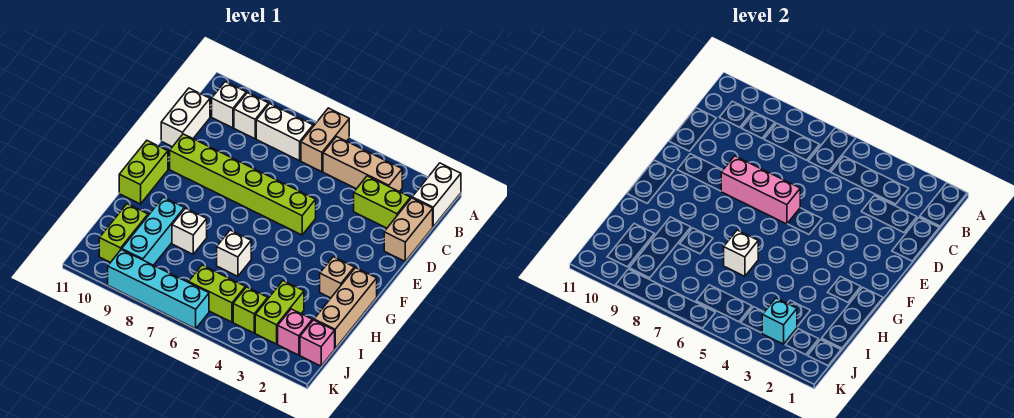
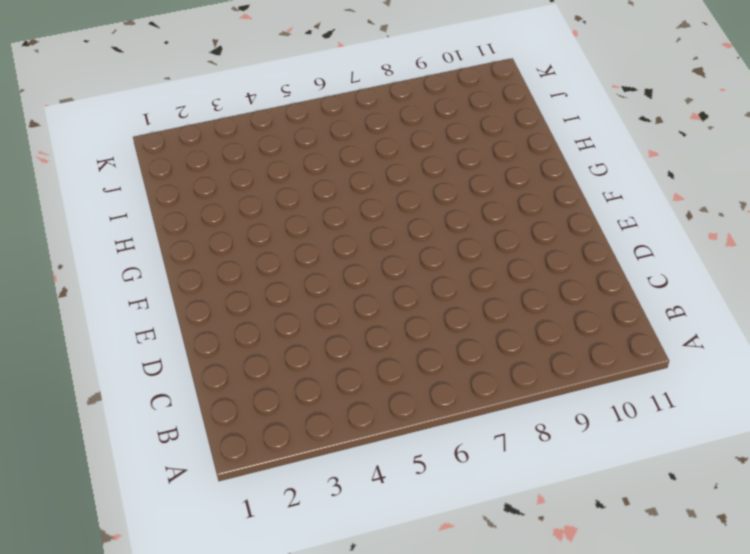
none -> white 1x2 brick [412,163,461,226]
none -> tan 1x2 brick [301,108,349,172]
none -> tan 1x3 brick [323,137,402,192]

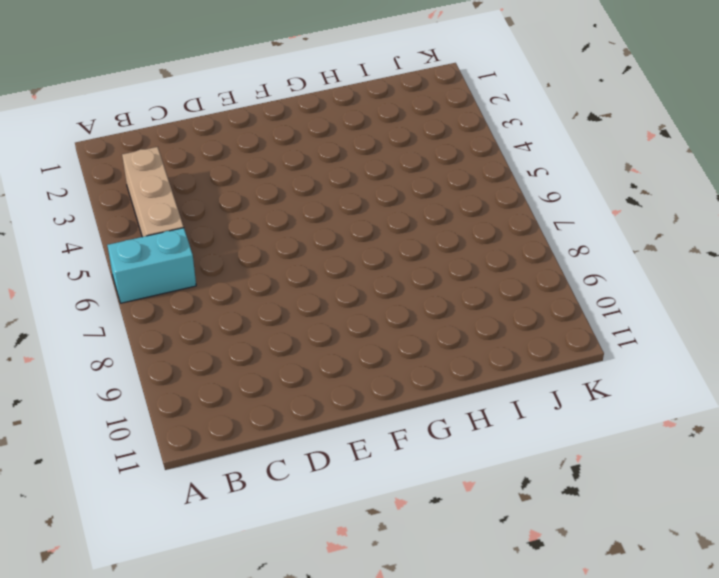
cyan 1x2 brick [107,228,196,303] -> tan 1x2 brick [301,108,349,172]
none -> white 1x2 brick [412,163,461,226]
none -> white 1x2 brick [256,104,313,161]
none -> white 1x1 brick [234,93,269,139]

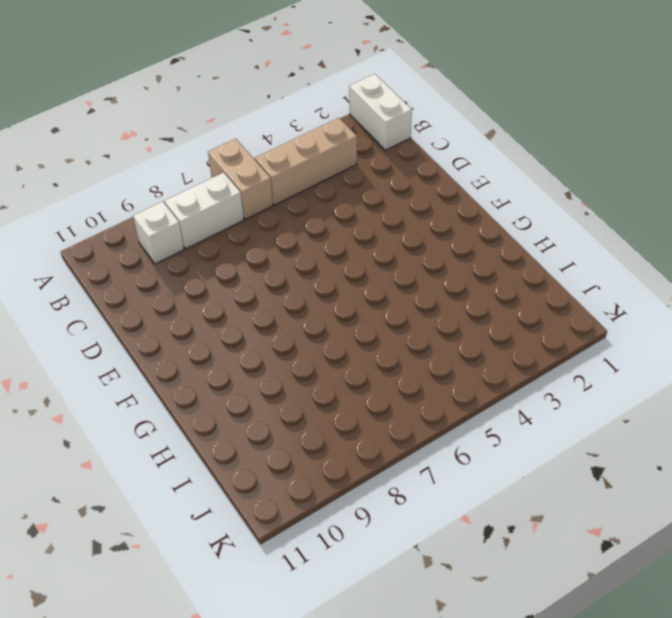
none -> white 1x1 brick [212,82,246,128]
none -> tan 1x2 brick [384,198,433,261]
none -> lime 1x2 brick [354,176,411,228]

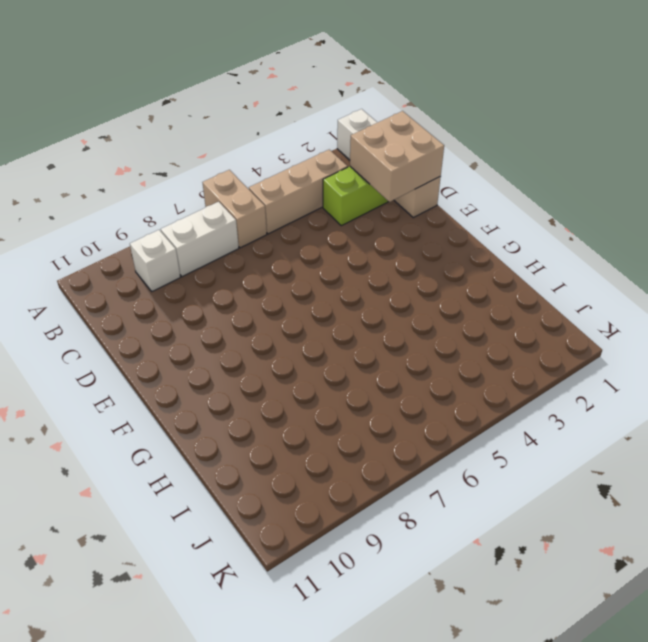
tan 2x2 brick [350,111,444,202] -> none
none -> white 1x1 brick [212,82,246,128]
none -> white 1x2 brick [161,88,210,147]
none -> lime 1x6 brick [170,134,316,235]

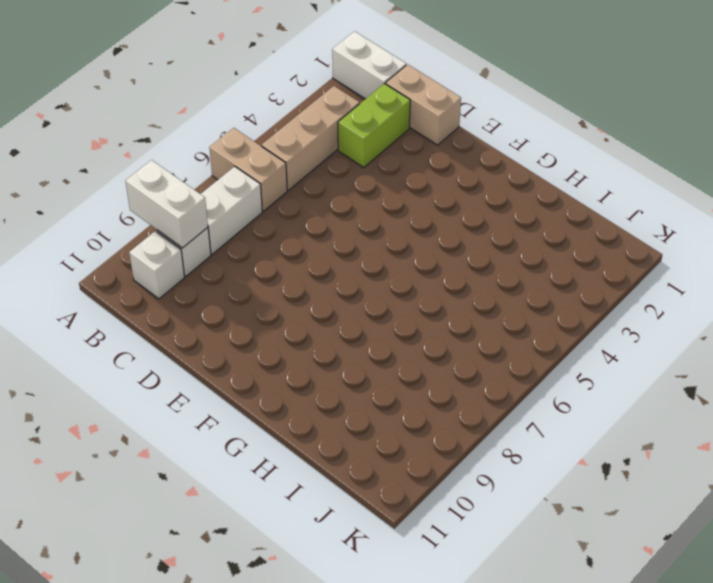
white 1x2 brick [125,160,208,248] -> white 1x2 brick moved to [161,88,210,147]
none -> lime 1x6 brick [170,134,316,235]
none -> lime 1x2 brick [119,141,168,204]
none -> tan 1x3 brick [314,268,377,349]

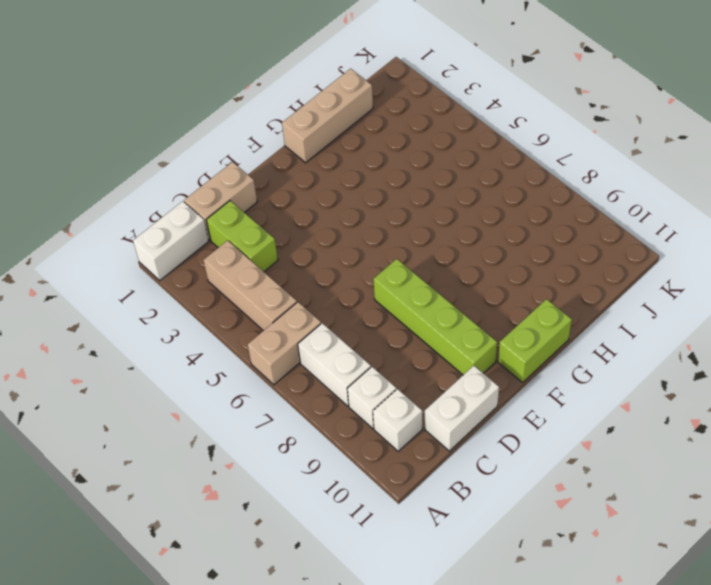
lime 1x4 brick [374,259,497,375] -> lime 1x6 brick [170,134,316,235]
none -> tan 1x1 brick [320,257,354,298]
none -> white 1x1 brick [217,230,251,276]
none -> white 1x1 brick [172,208,207,254]

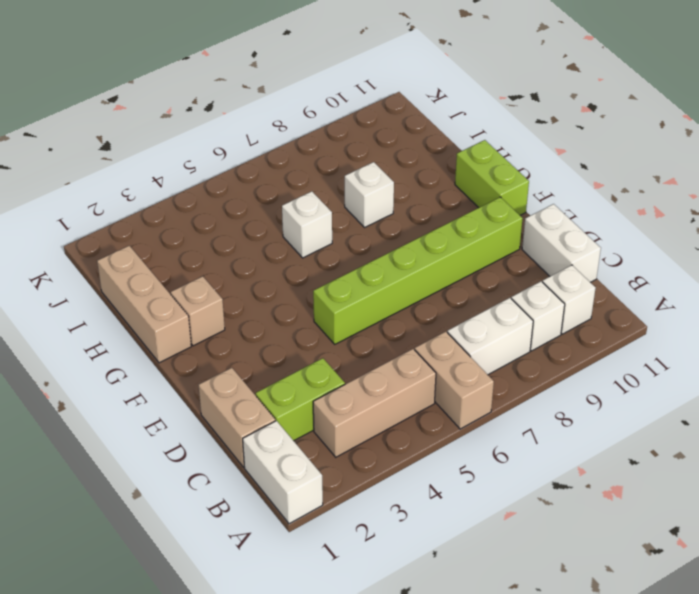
none -> cyan 1x3 brick [122,197,184,265]
none -> lime 1x2 brick [255,281,304,344]
none -> lime 1x2 brick [99,204,148,262]

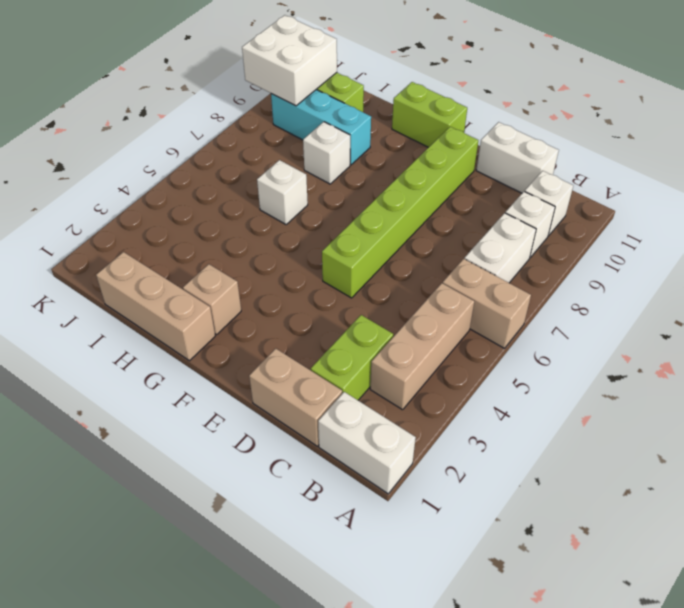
white 2x2 brick [242,15,337,106] -> none
none -> lime 1x2 brick [255,281,304,344]
none -> pink 1x1 brick [300,320,335,366]
none -> pink 1x1 brick [278,309,312,355]

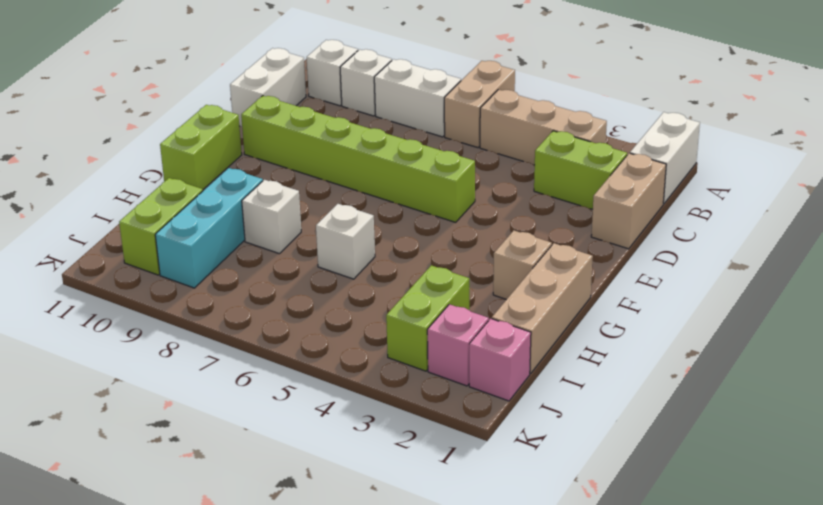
none -> lime 1x1 brick [233,287,268,333]
none -> lime 1x2 brick [189,265,245,322]
none -> cyan 1x4 brick [108,249,209,329]

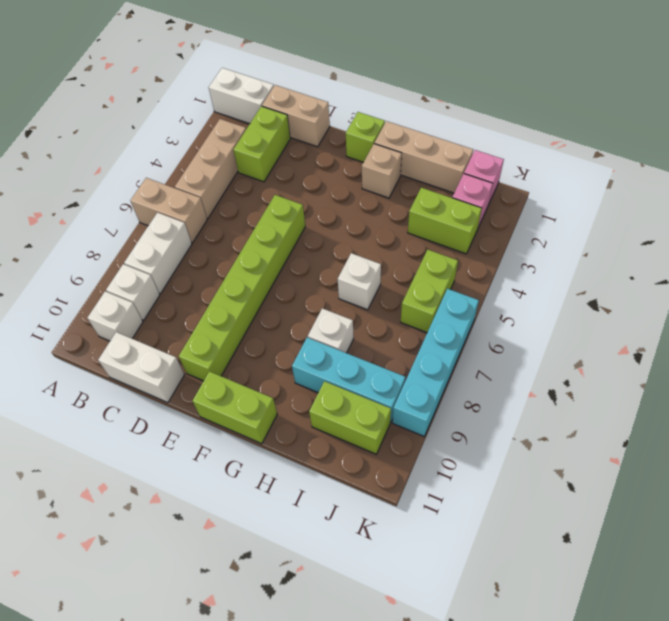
lime 1x1 brick [346,112,385,162] -> lime 1x1 brick moved to [233,287,268,333]
none -> pink 1x3 brick [721,156,800,224]
none -> white 1x1 brick [724,230,758,276]
none -> cyan 1x1 brick [762,298,797,344]

